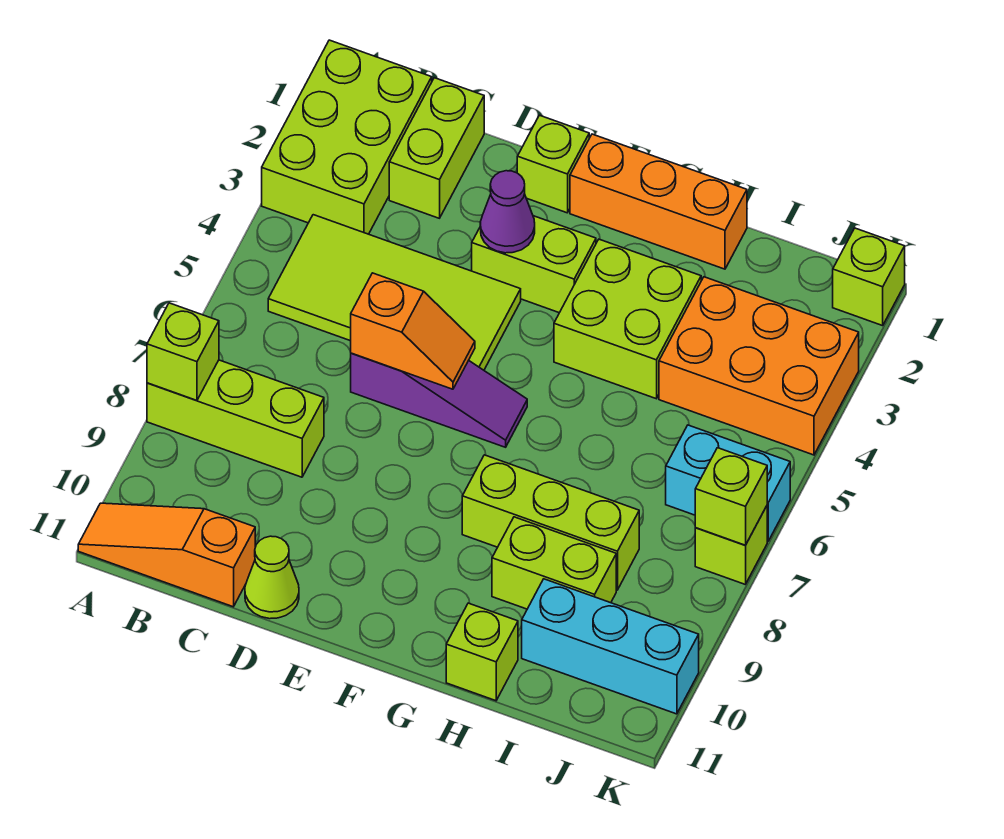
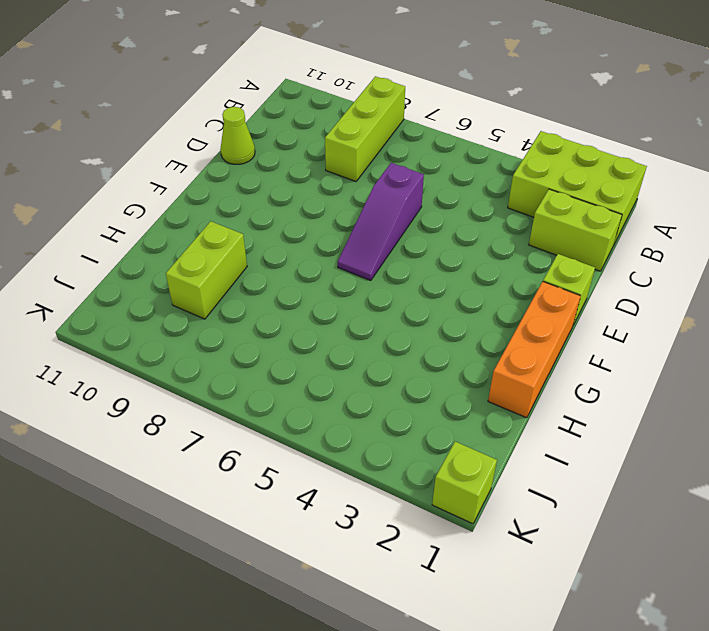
none -> orange 1x3 slope [78,503,255,607]
none -> lime 2x4 tile [268,215,521,370]
none -> lime 1x2 brick [472,216,596,313]

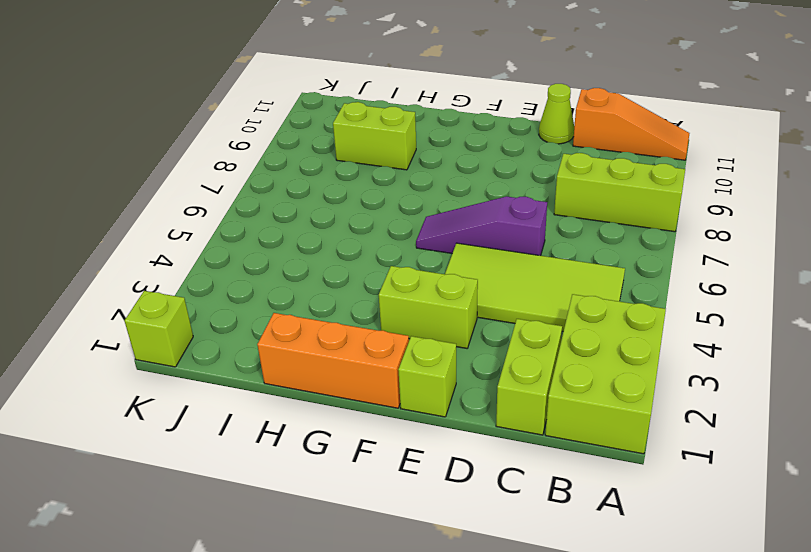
none -> lime 2x2 brick [554,239,701,399]
none -> lime 1x3 brick [462,455,639,590]
none -> lime 1x1 brick [446,603,518,701]

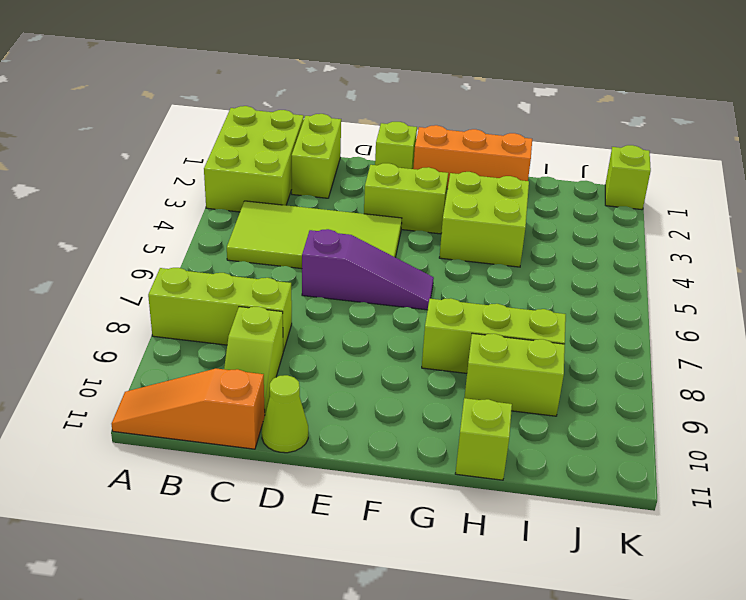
lime 1x2 slope [224,307,283,413] -> none
none -> orange 2x3 brick [659,277,859,455]
none -> cyan 1x3 brick [522,579,699,714]
none -> cyan 1x2 brick [666,425,790,541]

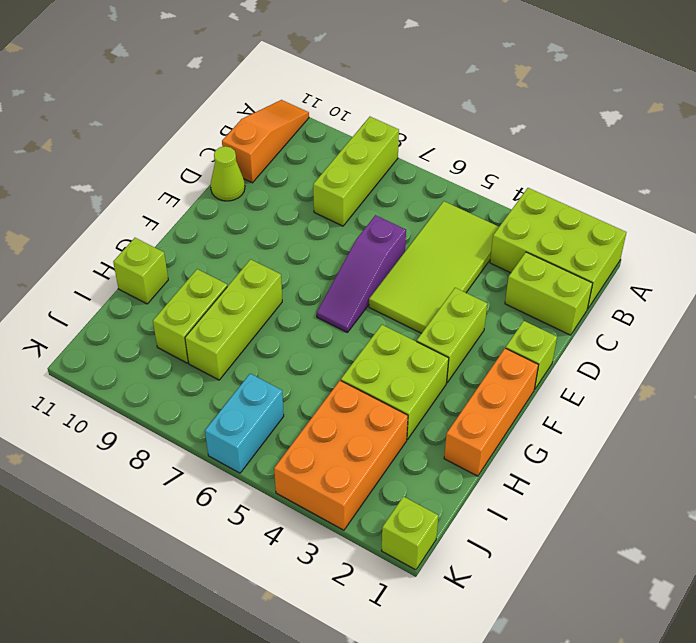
none -> cyan 1x3 brick [522,579,699,714]
none -> lime 1x1 brick [695,506,767,584]
none -> lime 1x1 brick [147,303,219,401]

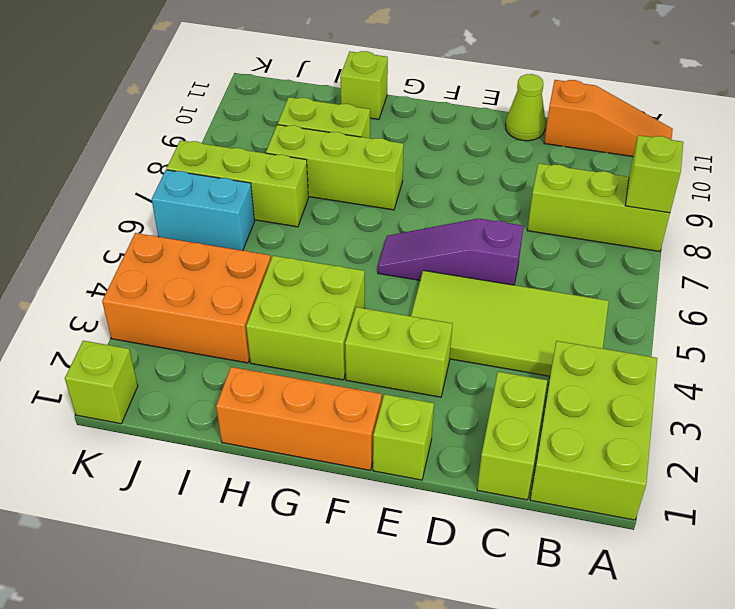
lime 1x3 brick [167,140,308,227] -> lime 1x1 brick [695,506,767,584]
none -> cyan 1x3 brick [522,579,699,714]
none -> orange 1x2 slope [351,273,475,389]
none -> purple 1x1 cone [480,171,535,253]

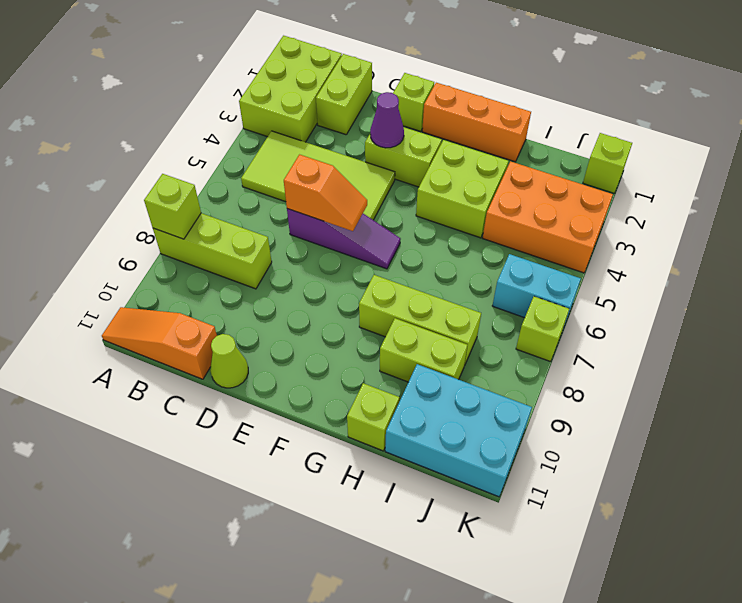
cyan 2x3 brick [385,364,532,497] -> cyan 1x3 brick [522,579,699,714]
none -> lime 1x1 brick [695,448,767,545]

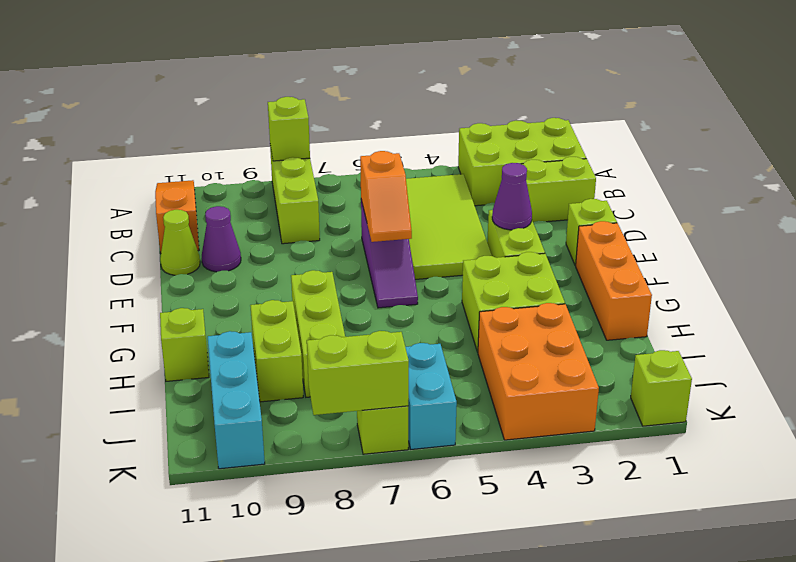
purple 1x1 cone [202,206,241,272] -> none
lime 1x2 brick [307,331,409,415] -> lime 1x1 brick [695,448,767,545]

